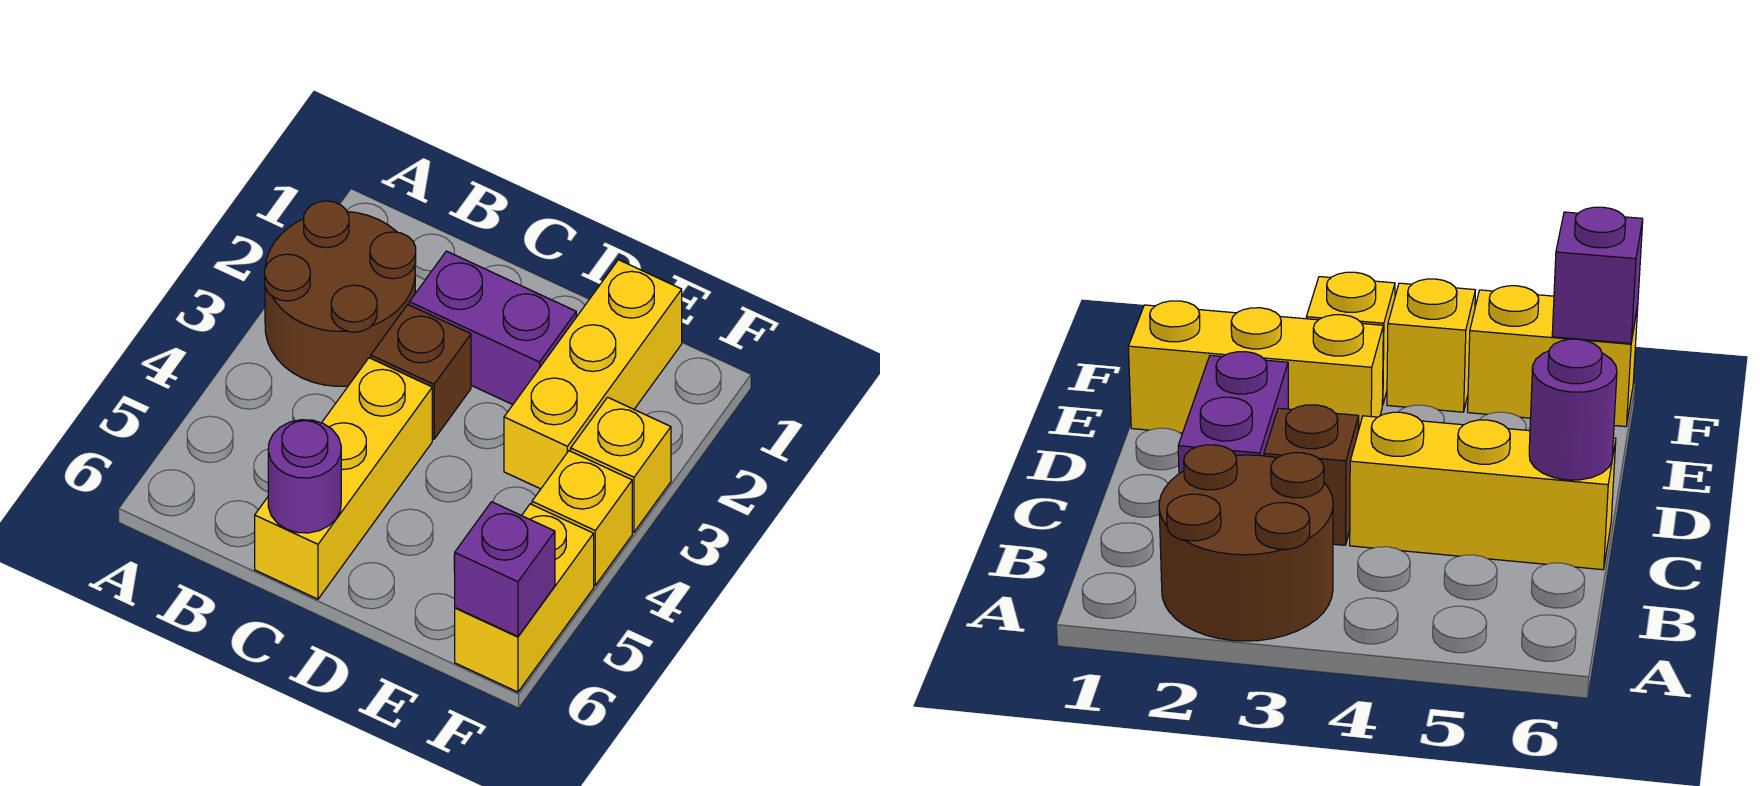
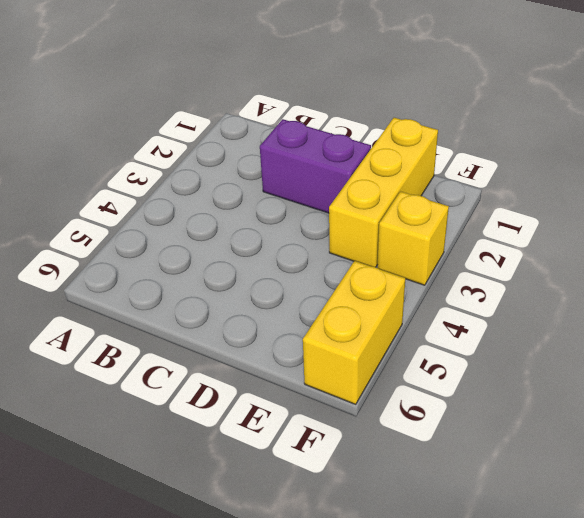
none -> brown 2x2 round brick [265,201,416,386]
none -> brown 1x1 brick [371,305,471,439]

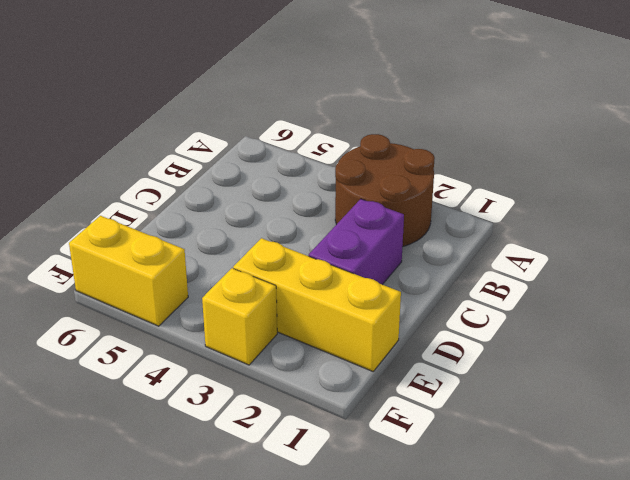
none -> brown 1x1 brick [371,305,471,439]
none -> yellow 1x3 brick [255,358,432,599]

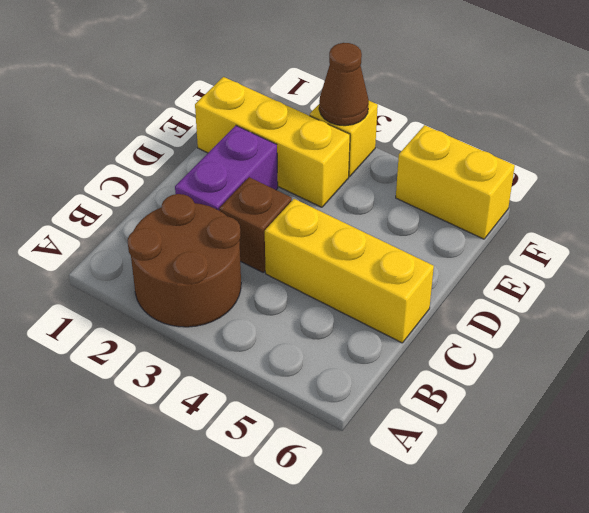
brown 1x1 cone [319,43,369,126] -> none
none -> yellow 1x1 brick [532,451,632,585]
none -> purple 1x1 round brick [268,420,341,533]

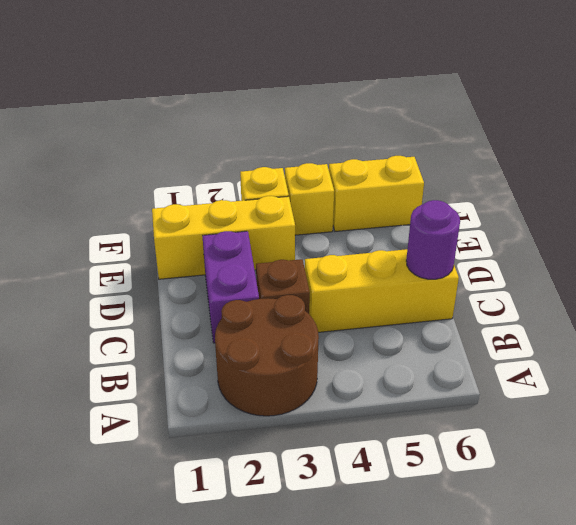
none -> purple 1x1 brick [455,502,555,637]

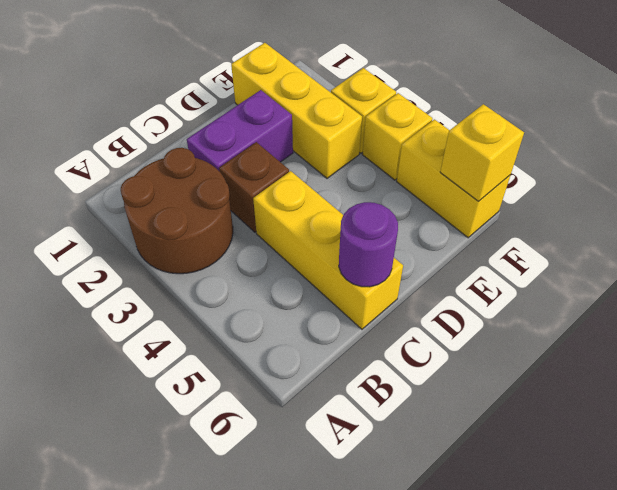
yellow 1x1 brick [440,104,524,202] -> purple 1x1 brick [455,502,555,637]

